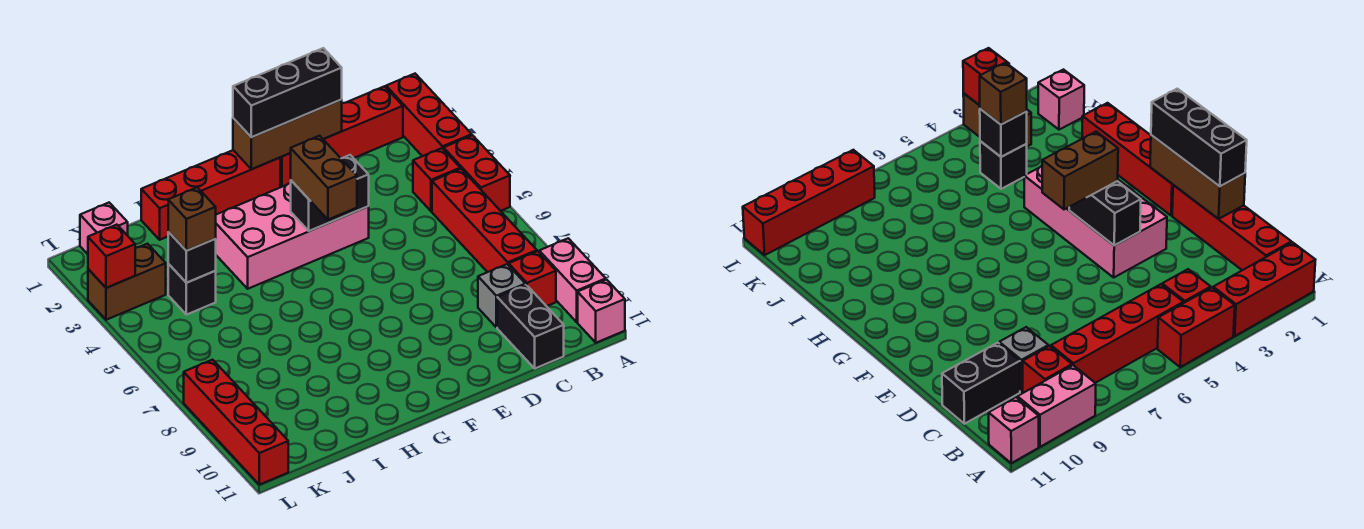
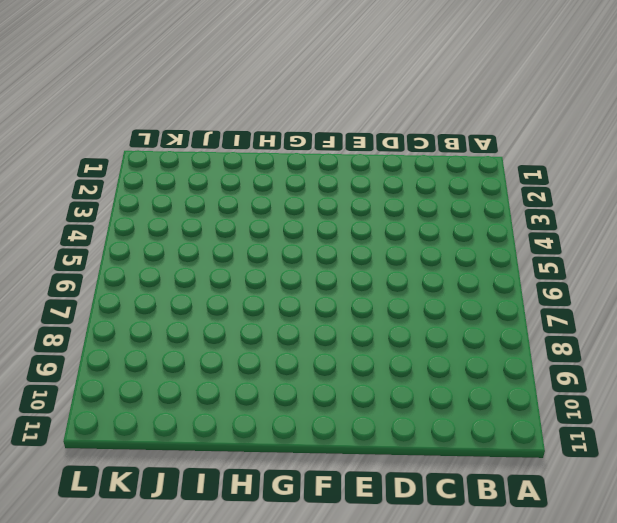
none -> red 1x3 brick [386,74,472,156]
none -> red 1x2 brick [444,135,510,211]
none -> pink 1x2 brick [539,238,606,322]

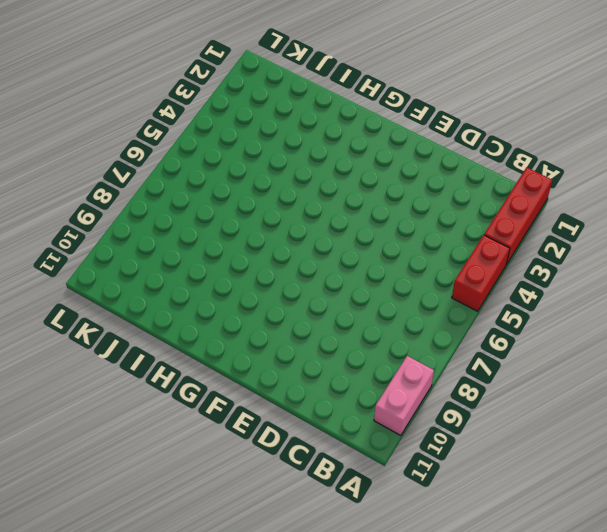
none -> pink 1x1 brick [578,280,625,343]
none -> red 1x4 brick [280,86,403,187]
none -> red 1x1 brick [413,148,460,211]

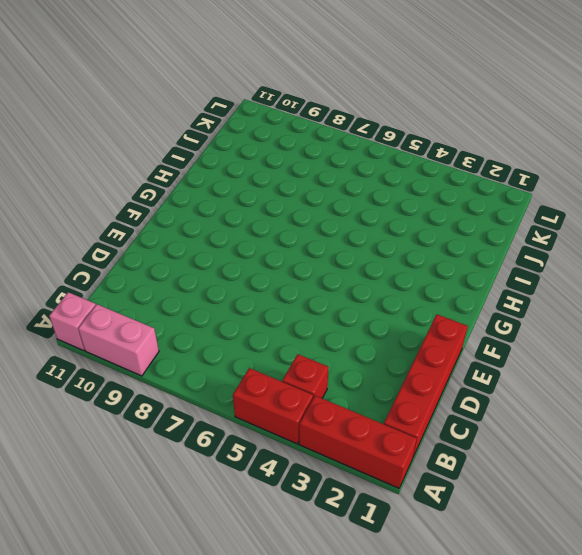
none -> red 1x4 brick [432,169,537,272]
none -> red 1x1 brick [509,251,556,306]
none -> grey 1x1 brick [478,264,525,327]

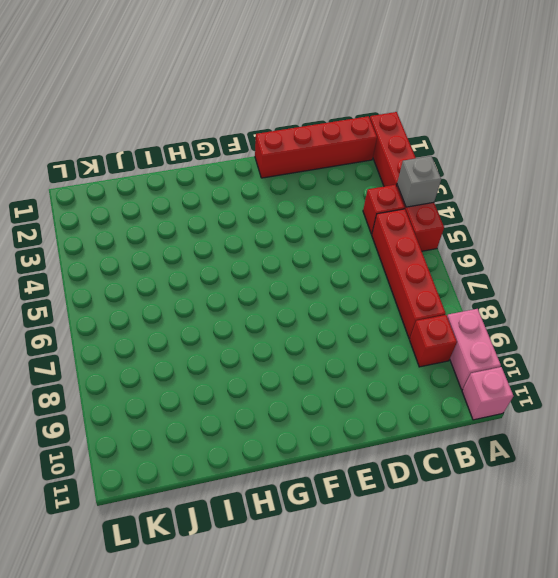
grey 1x1 brick [397,156,441,207] -> grey 1x1 brick moved to [478,264,525,327]
none -> black 1x2 brick [497,285,564,368]
none -> pink 2x4 brick [216,183,369,289]
none -> red 1x4 brick [141,150,280,240]

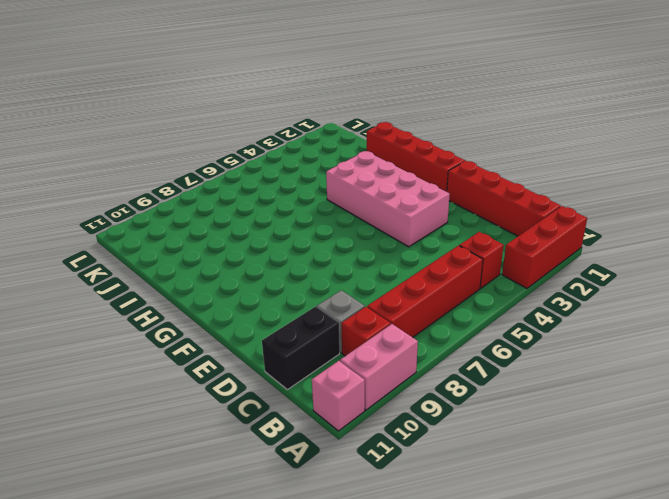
none -> red 1x2 brick [444,135,510,211]
none -> black 1x1 brick [168,264,216,315]
none -> pink 1x1 brick [80,203,128,254]

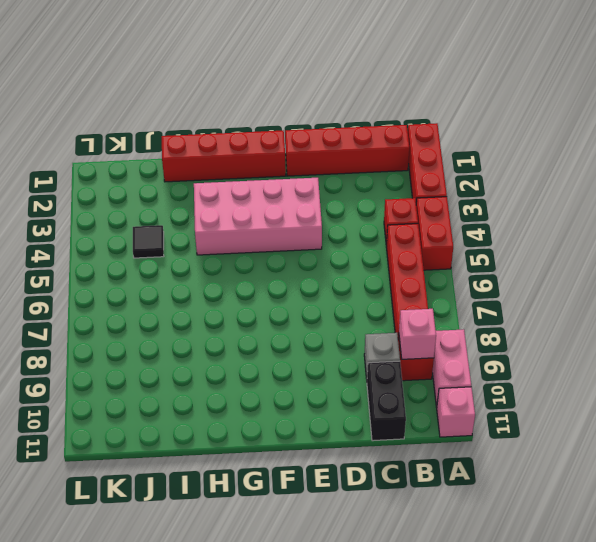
pink 1x1 brick [399,309,436,359] -> pink 1x1 brick moved to [80,203,128,254]
black 1x1 tile [133,225,164,258] -> black 1x1 brick [168,264,216,315]
none -> brown 1x2 brick [88,244,166,320]
none -> red 1x4 brick [184,360,288,485]
none -> brown 1x3 brick [233,100,342,169]

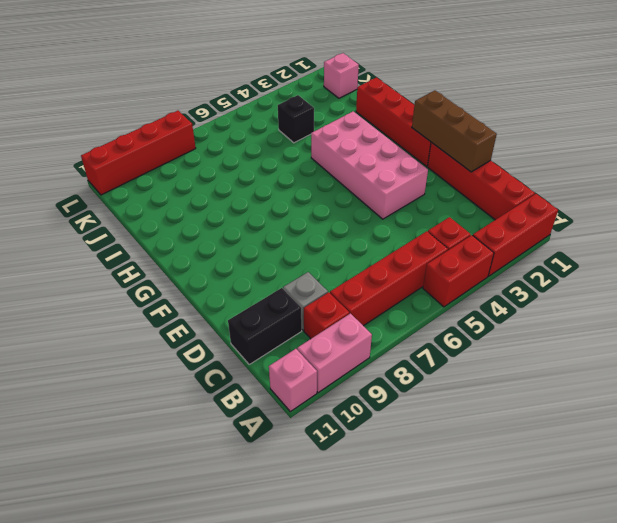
none -> brown 1x2 brick [88,244,166,320]
none -> black 1x2 brick [291,155,369,231]
none -> black 1x1 brick [168,232,216,283]

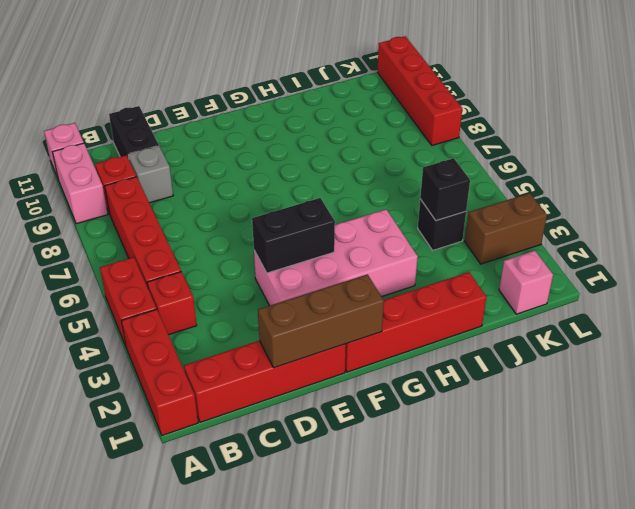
none -> red 1x1 brick [88,225,135,288]
none -> black 1x3 brick [233,48,342,137]
none -> brown 1x2 brick [291,136,357,220]

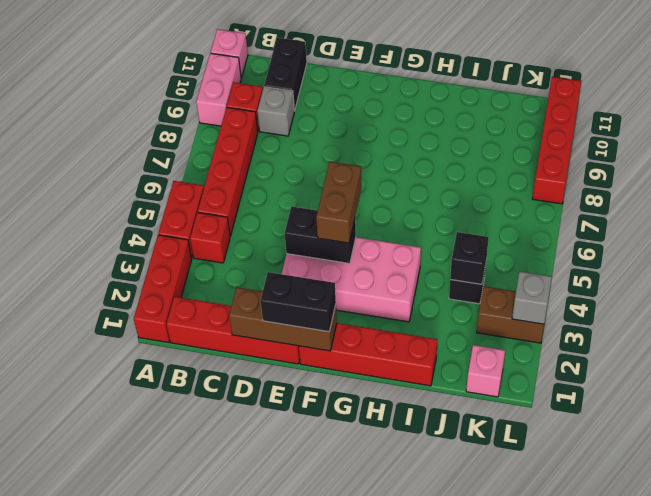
black 1x2 brick [260,272,336,332] -> black 1x3 brick [233,48,342,137]
grey 1x1 brick [512,272,552,324] -> red 1x1 brick [88,225,135,288]
none -> brown 1x1 brick [168,187,216,251]

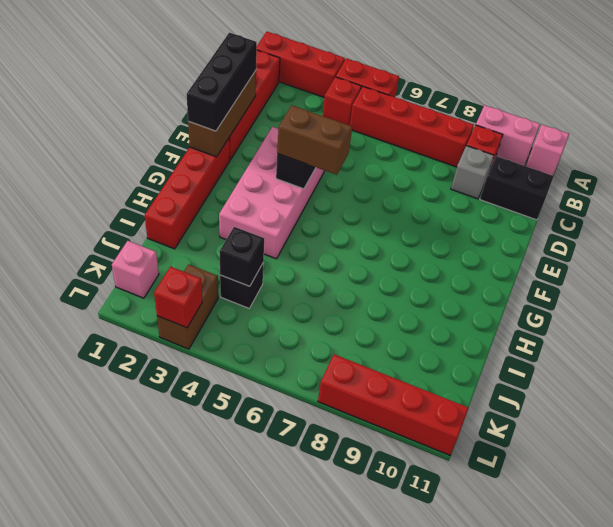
none -> brown 1x1 brick [168,187,216,251]

